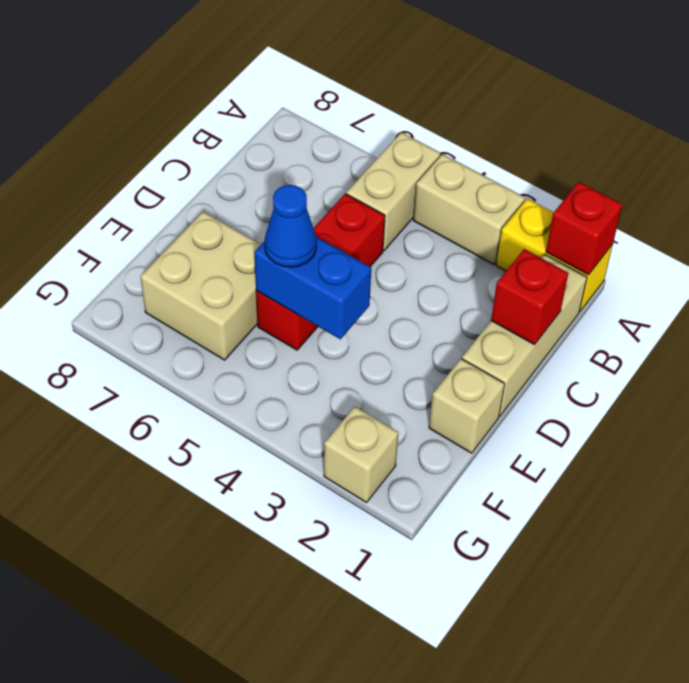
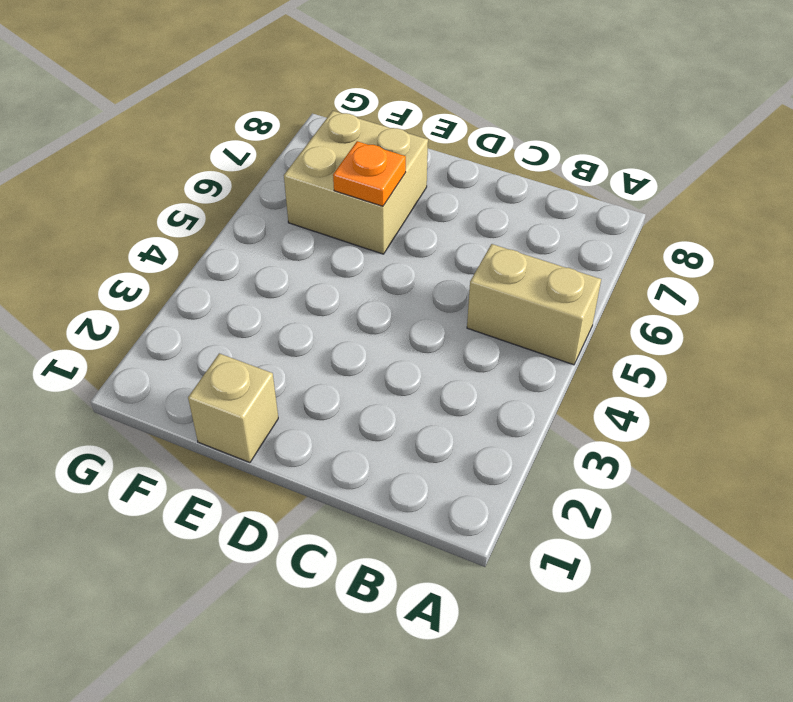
orange 1x1 plate [333,141,406,206] -> none
none -> yellow 1x2 brick [496,199,613,311]
none -> tan 1x2 brick [413,154,525,264]
none -> tan 1x3 brick [462,254,587,416]

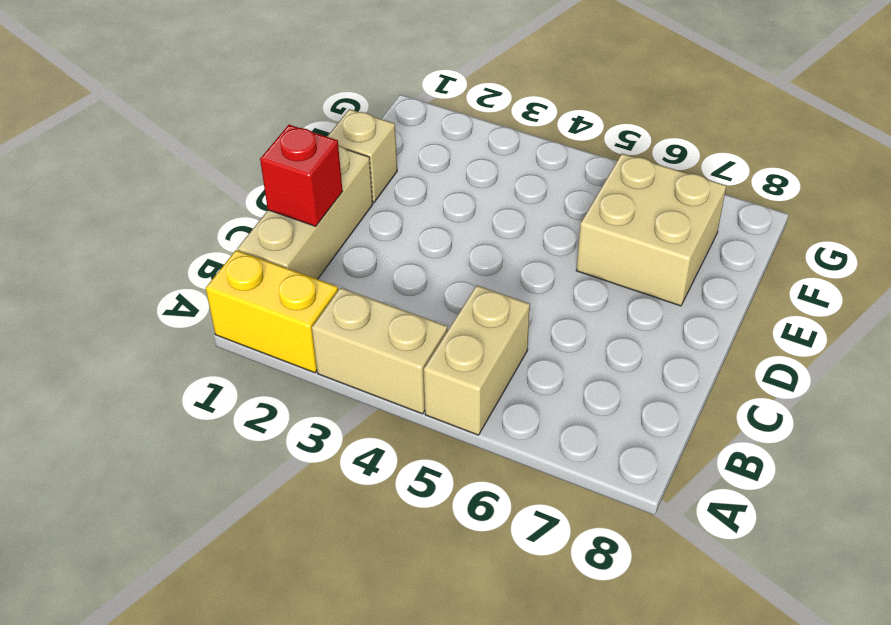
none -> red 1x3 brick [256,194,385,350]
none -> tan 1x1 brick [324,407,398,503]
none -> red 1x1 brick [546,182,622,275]

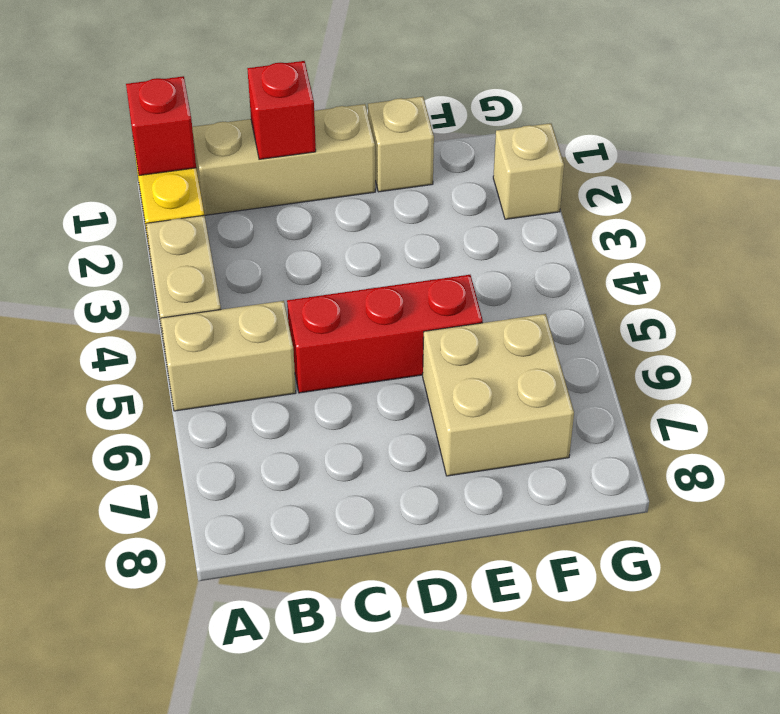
none -> blue 1x2 brick [254,237,371,339]
none -> blue 1x1 cone [265,185,317,267]

